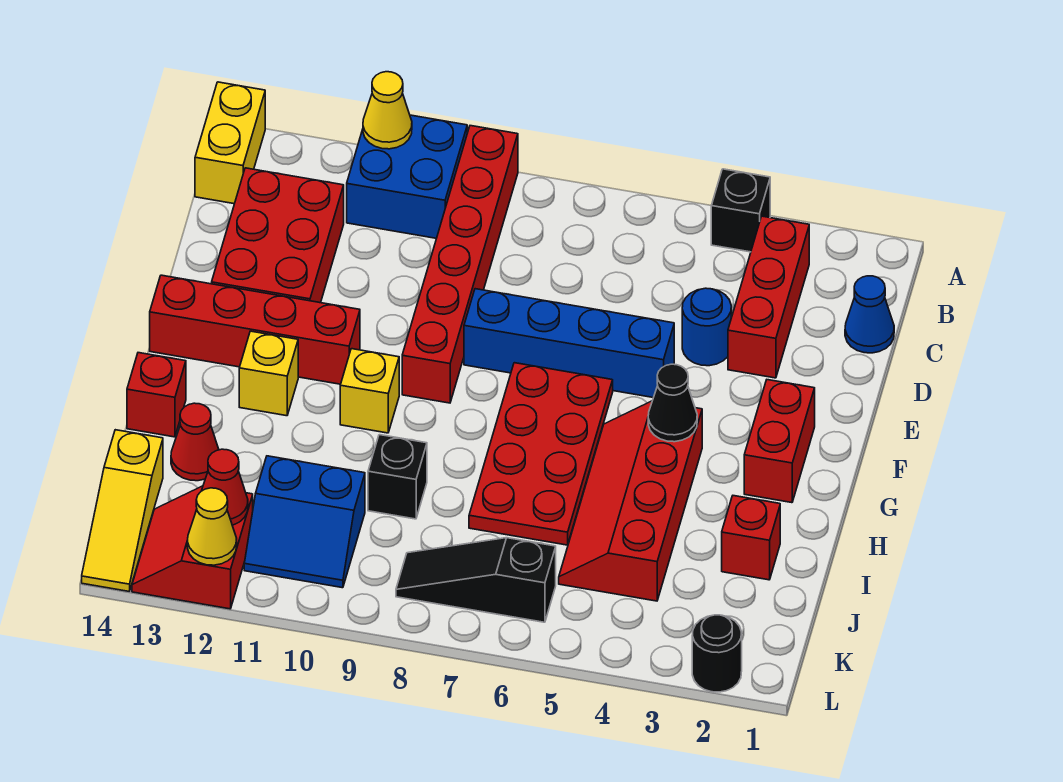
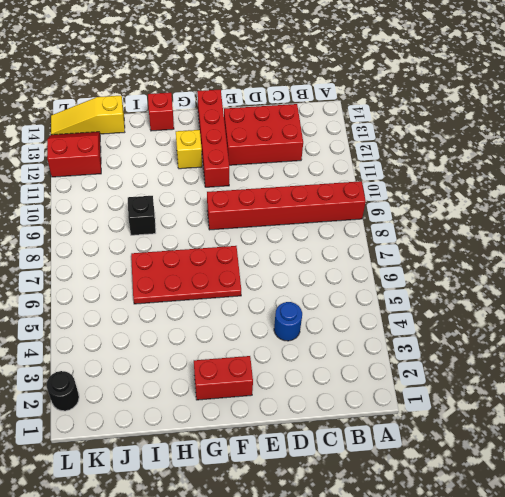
none -> black 1x1 brick [711,169,770,252]
none -> blue 2x2 brick [347,115,467,238]
none -> yellow 1x2 brick [195,82,265,204]

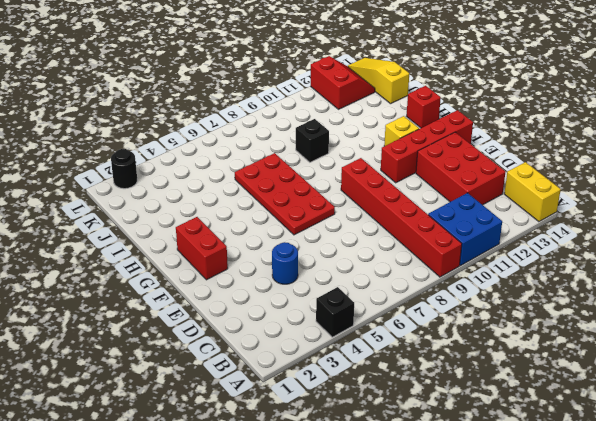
none -> red 1x3 brick [728,216,809,378]
none -> blue 1x1 cone [845,276,894,353]
none -> blue 1x4 brick [464,289,674,398]

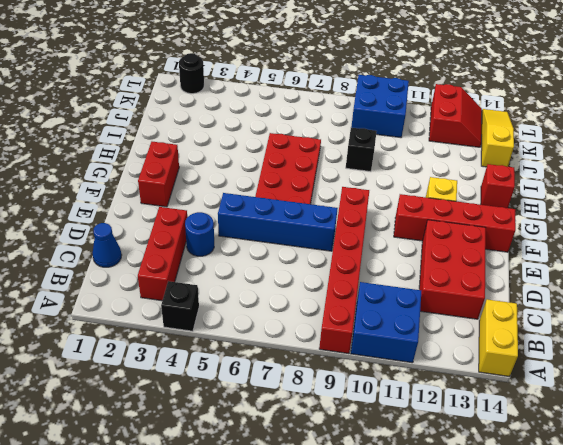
blue 2x2 brick [351,75,409,138] -> blue 2x2 slope [244,456,365,588]
none -> red 2x4 slope [559,401,702,601]
none -> yellow 1x1 brick [340,349,399,433]
none -> red 1x1 brick [722,496,780,580]

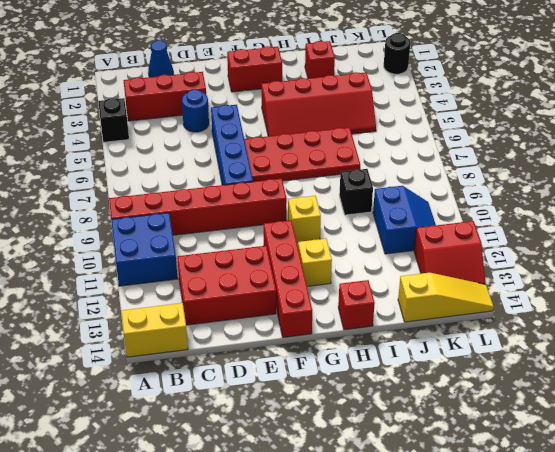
none -> red 1x1 cone [171,403,219,481]
none -> black 1x3 slope [396,538,556,622]
none -> yellow 1x1 cone [363,72,412,149]

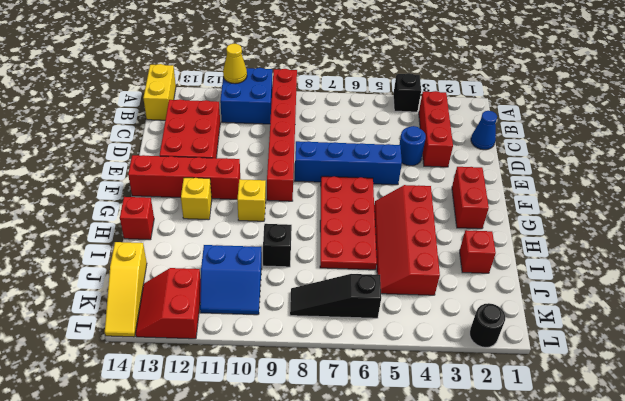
none -> red 1x1 cone [171,403,219,481]
none -> black 1x1 cone [648,364,697,442]
none -> red 1x1 cone [202,449,248,525]

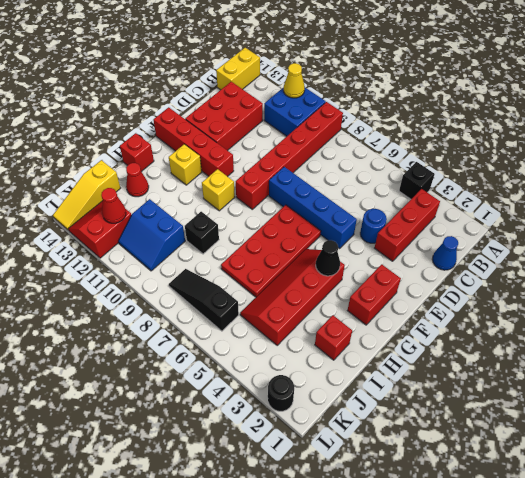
none -> yellow 1x1 cone [187,488,237,565]

